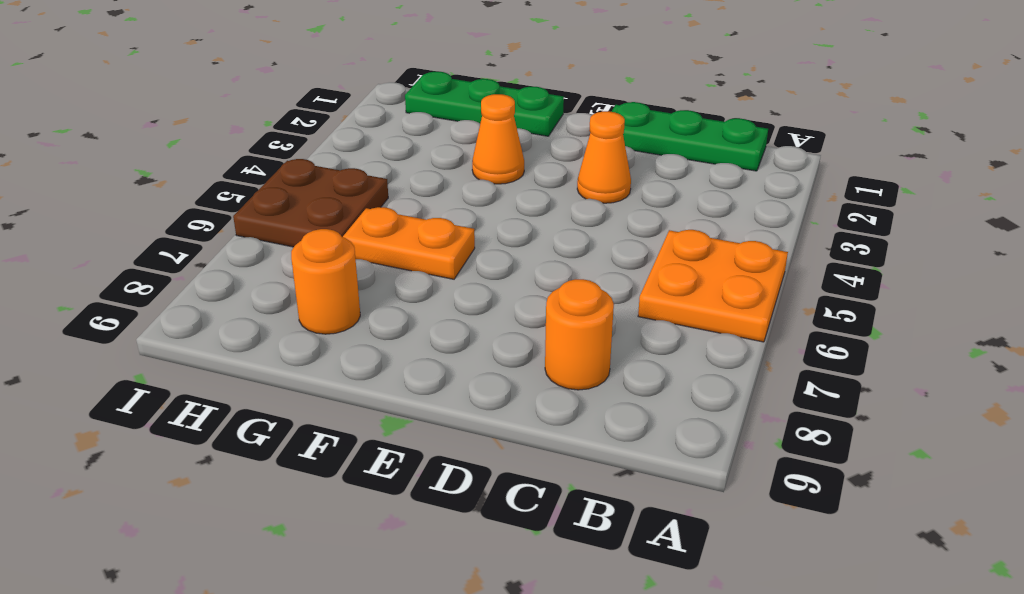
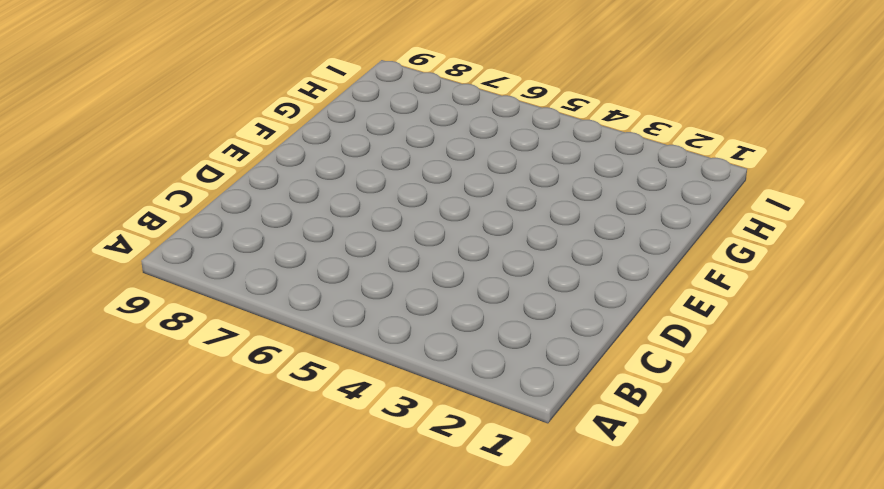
none -> orange 2x2 plate [638,230,788,342]
none -> green 1x3 plate [611,102,768,171]

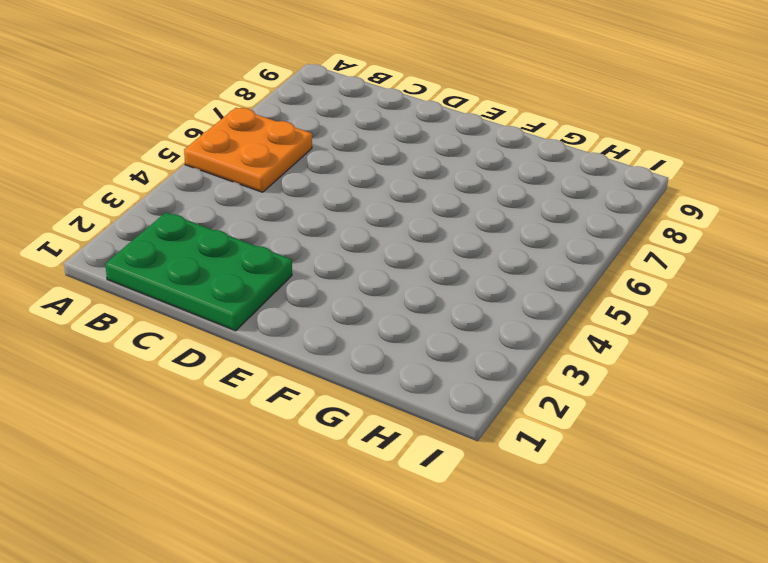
green 2x3 plate [105,213,292,331] -> green 1x3 plate [611,102,768,171]
none -> orange 1x1 round brick [545,279,614,390]
none -> orange 1x1 cone [577,111,631,203]

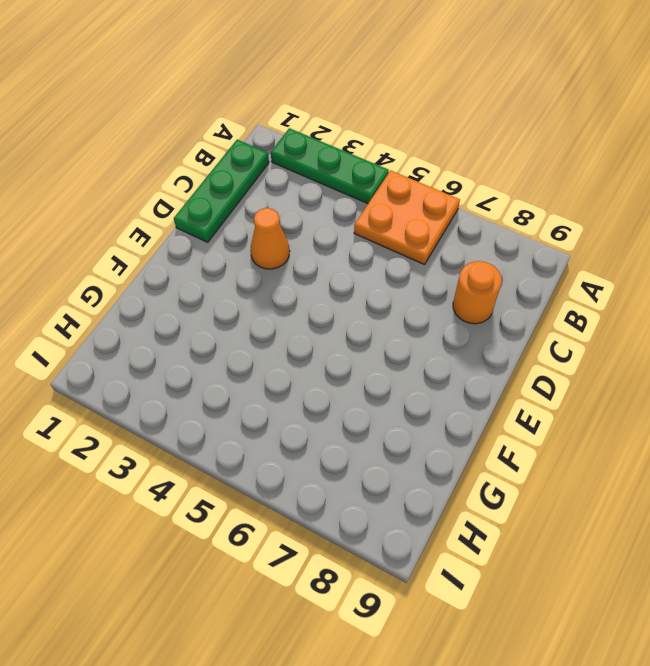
green 1x3 plate [271,128,389,204] -> green 1x3 plate turned to [405,72,564,136]
none -> orange 1x1 cone [472,94,524,184]
none -> orange 1x2 plate [343,207,475,279]

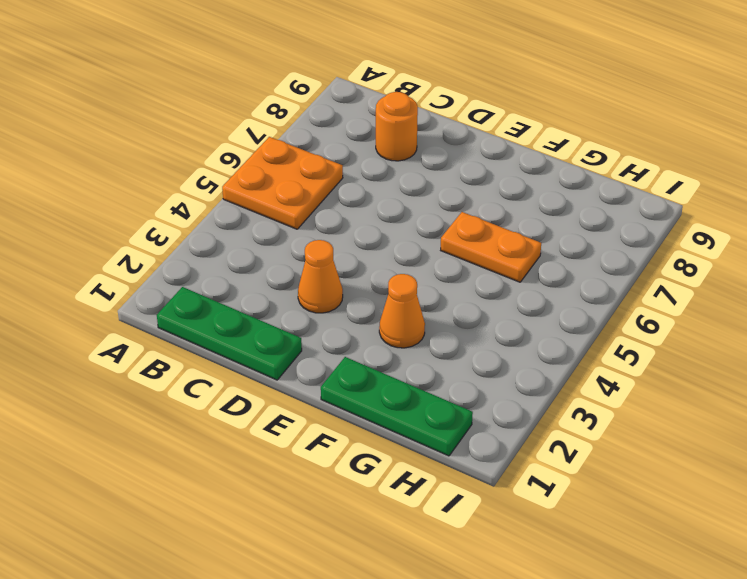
none -> orange 1x1 round brick [291,229,360,334]
none -> brown 2x2 plate [233,159,388,247]

